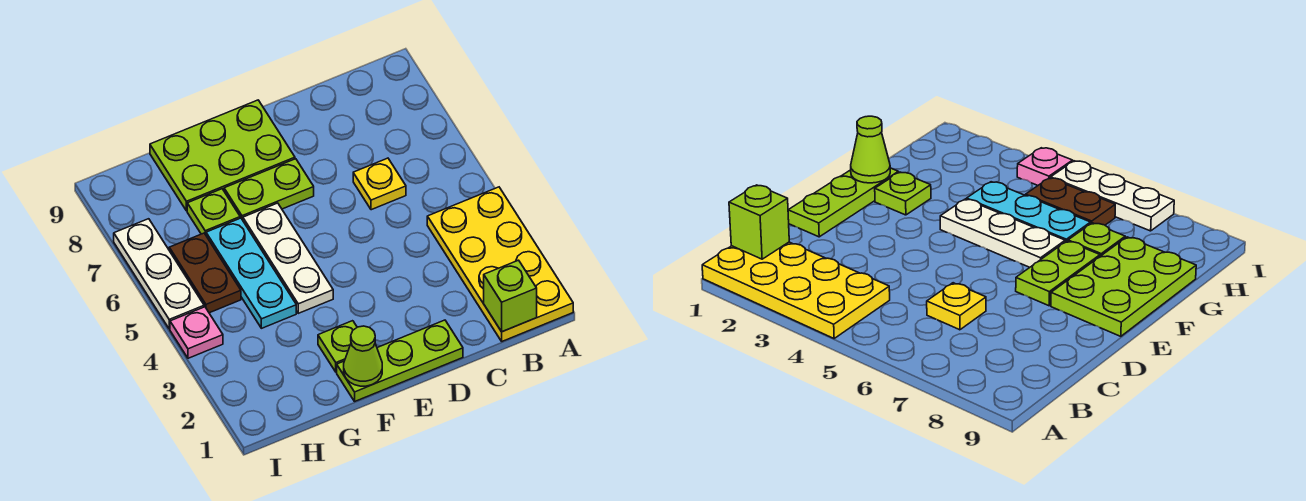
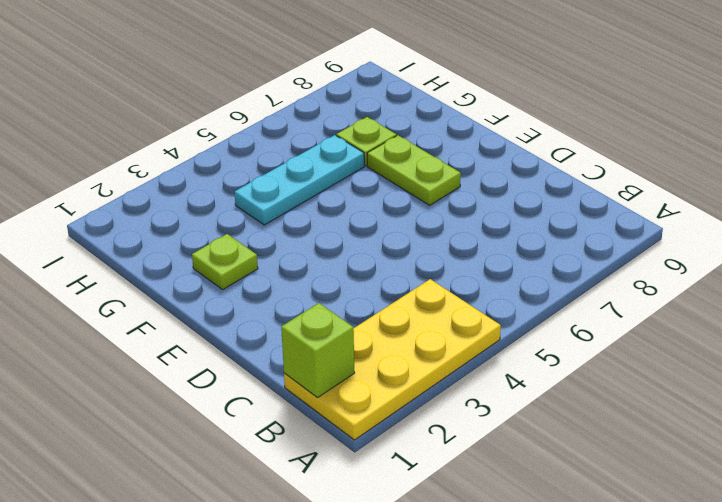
none -> yellow 1x1 plate [353,158,406,210]
none -> lime 1x3 plate [337,320,463,401]
none -> lime 2x3 plate [150,100,295,211]

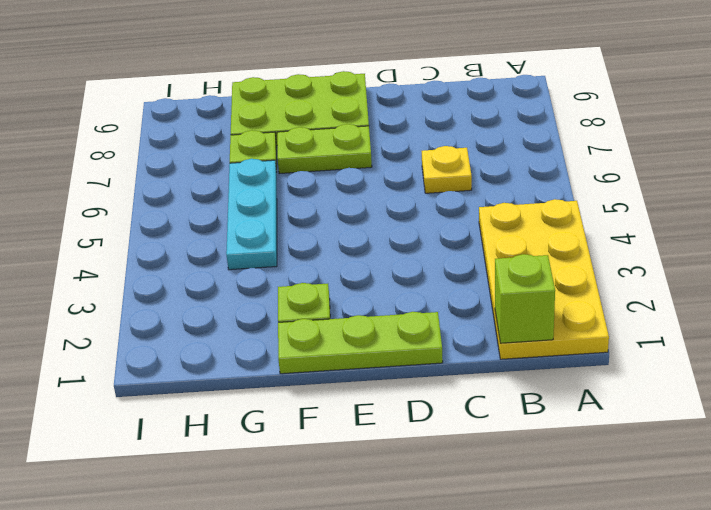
none -> white 1x3 plate [243,203,333,313]
none -> brown 1x2 plate [169,233,241,313]
none -> pink 1x1 plate [170,307,223,358]

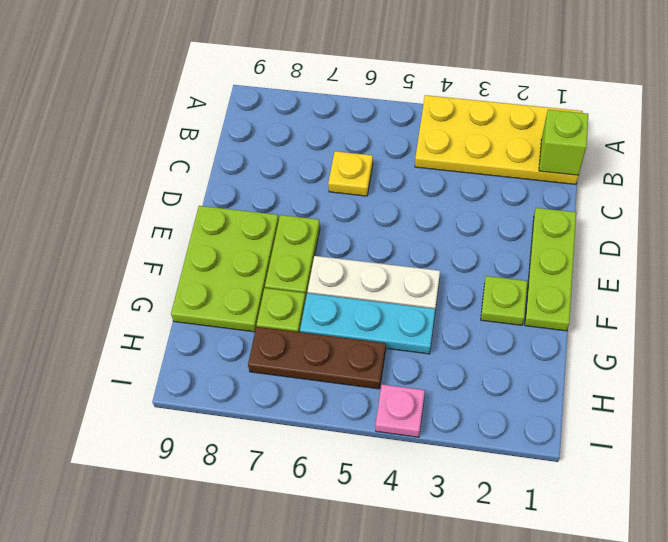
brown 1x3 plate [248,327,386,389] -> brown 1x2 plate [169,233,241,313]
none -> white 1x3 plate [114,219,204,329]
none -> lime 1x1 cone [344,326,382,386]

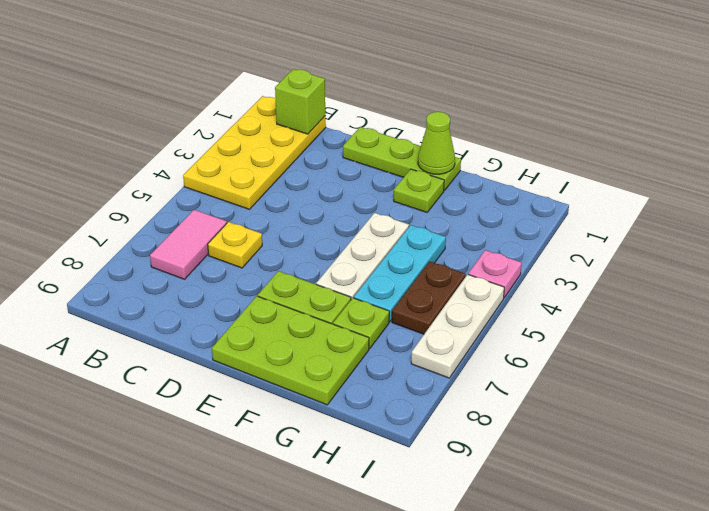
pink 1x2 tile [150,210,227,279] -> none

